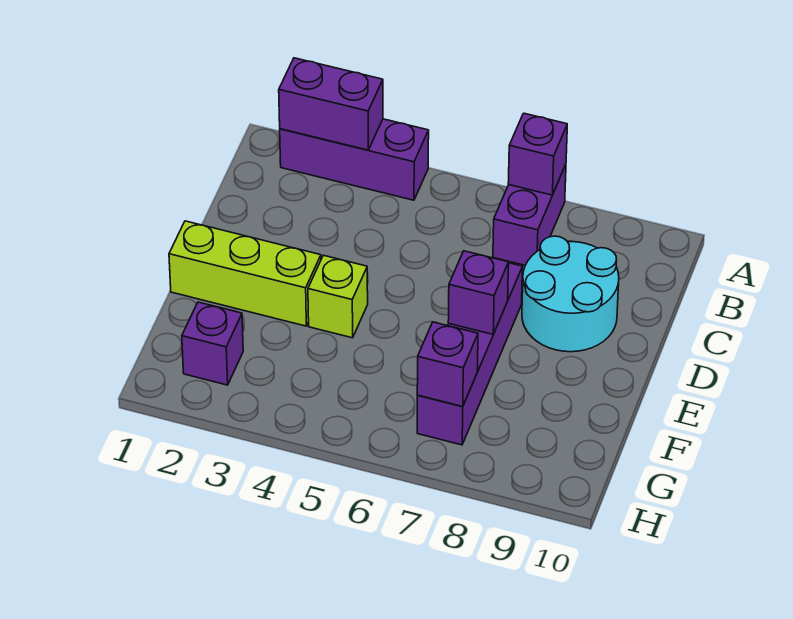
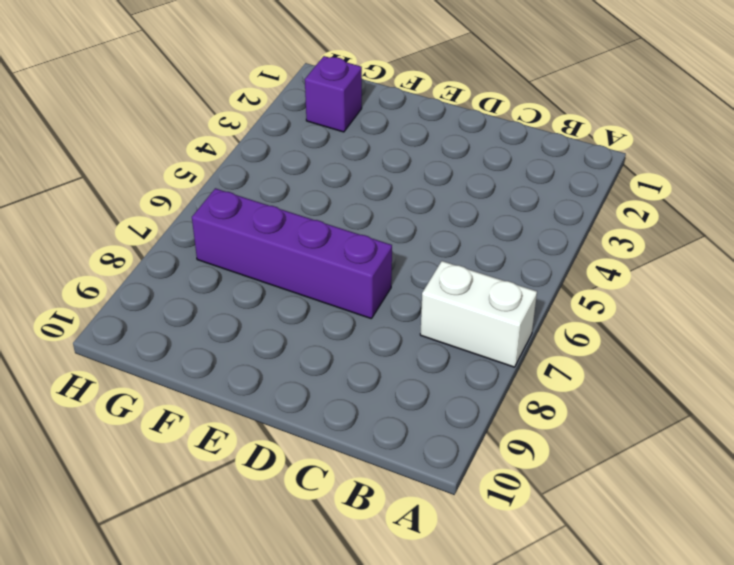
white 1x2 brick [420,261,537,367] -> purple 1x2 brick [493,165,566,265]
none -> purple 1x3 brick [280,119,429,200]
none -> cyan 2x2 round brick [522,236,619,352]

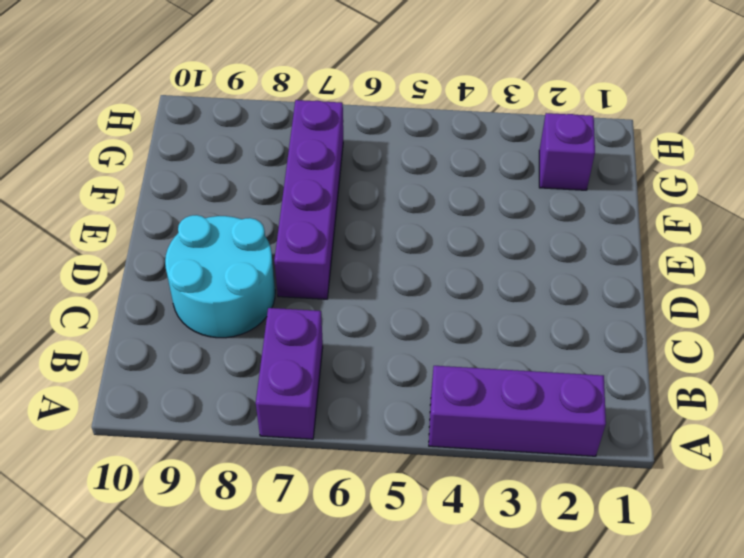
none -> lime 1x3 brick [169,221,321,326]
none -> lime 1x1 brick [308,255,368,338]

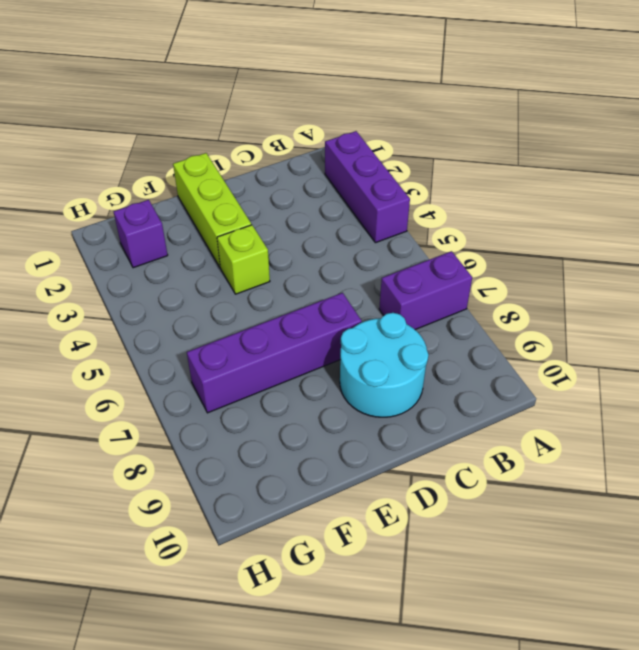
none -> purple 1x2 brick [279,58,383,150]
none -> purple 1x1 brick [508,113,567,195]

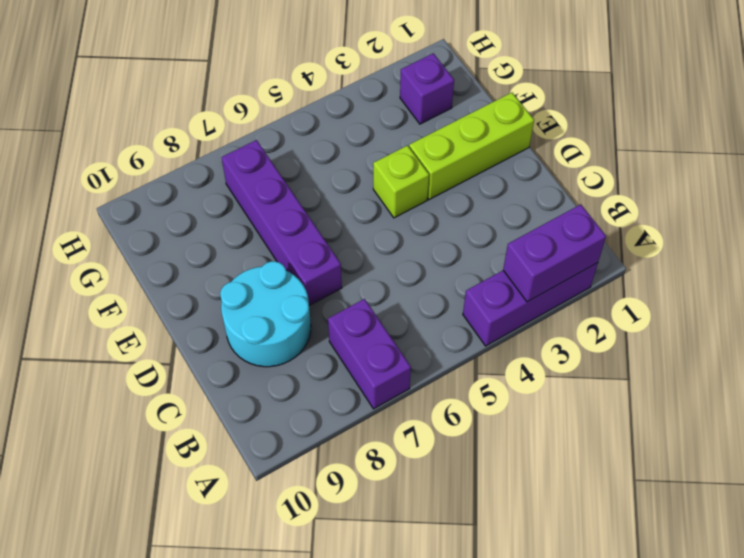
none -> purple 1x1 brick [508,113,567,195]
none -> purple 1x1 brick [448,251,509,334]

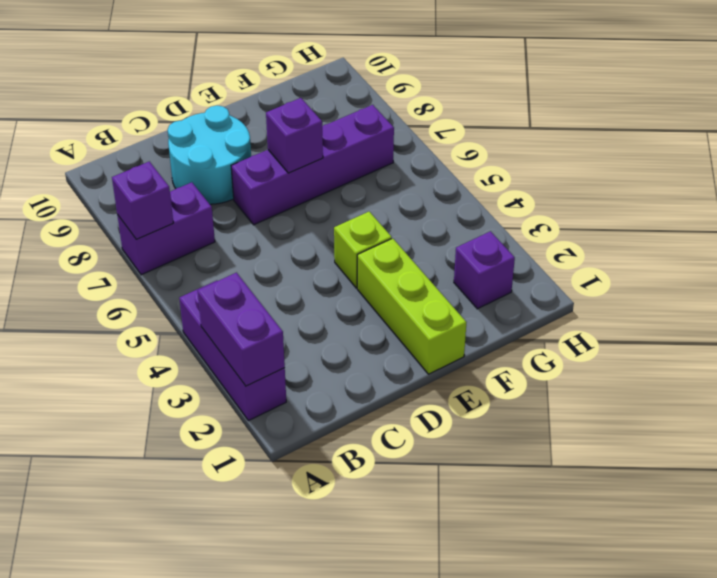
none -> purple 1x1 brick [417,322,478,406]

